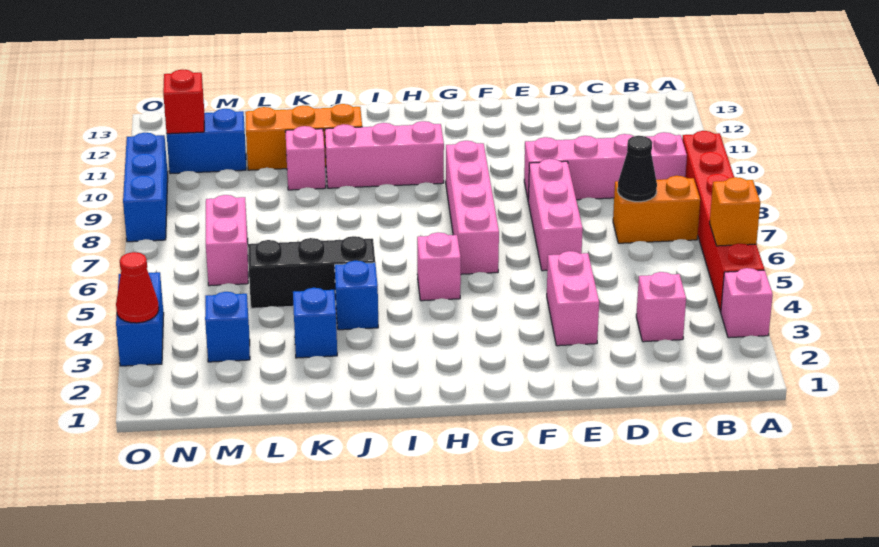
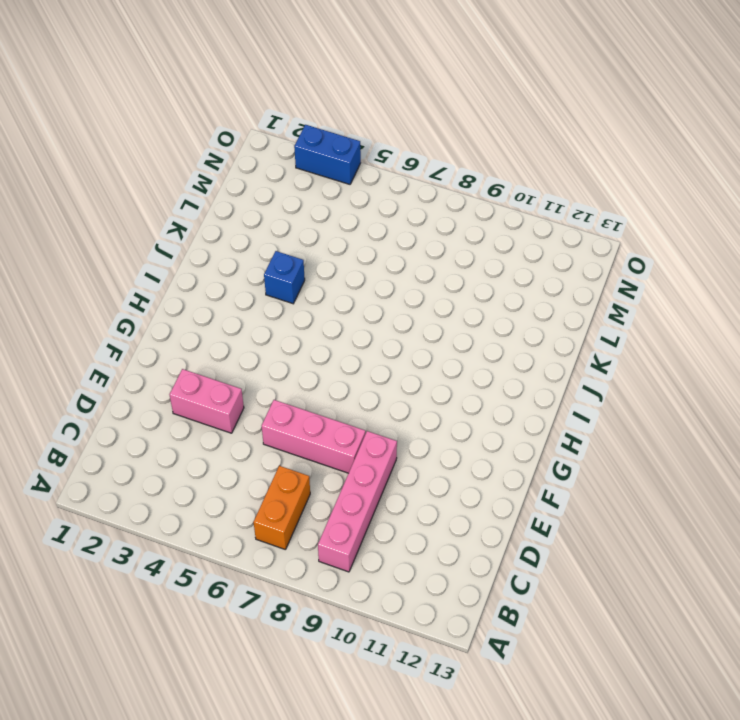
none -> pink 1x1 brick [721,268,773,338]
none -> red 1x6 brick [682,131,764,312]
none -> pink 1x1 brick [636,272,686,342]

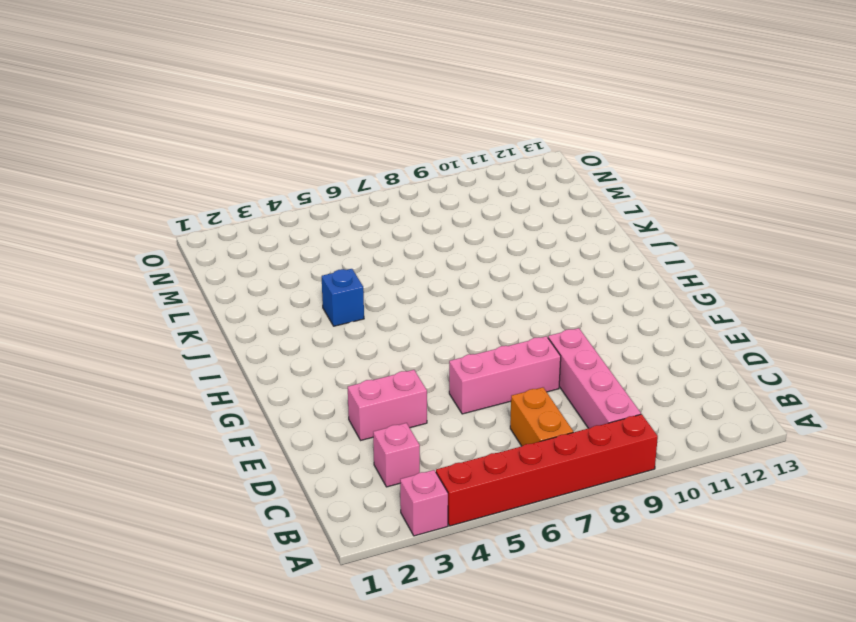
none -> pink 1x4 brick [446,141,499,274]
none -> pink 1x1 brick [417,233,461,301]
none -> pink 1x3 brick [325,121,444,188]

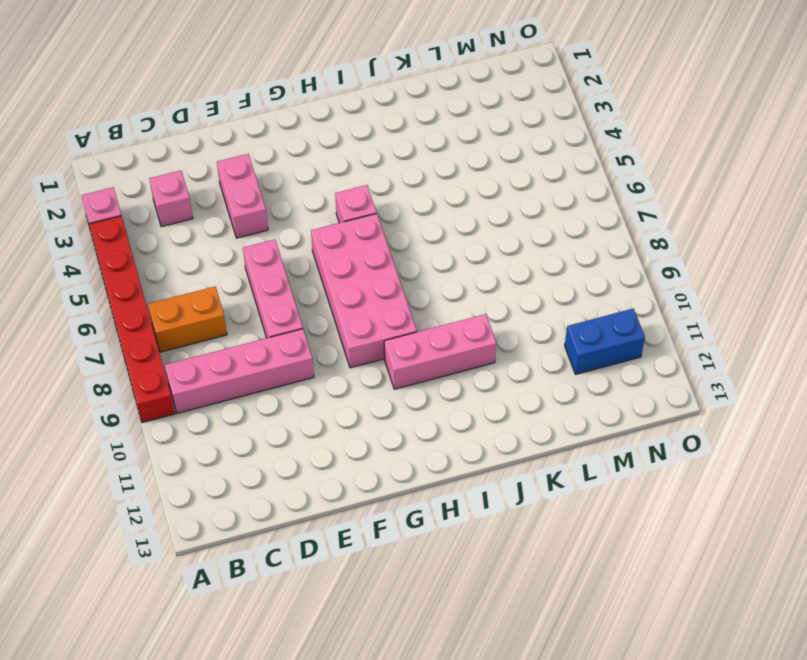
pink 2x4 brick [311,214,417,368] -> pink 1x4 brick [446,141,499,274]
none -> blue 1x1 brick [335,261,378,330]
none -> black 1x3 brick [248,236,375,308]
none -> orange 1x3 brick [245,104,362,170]

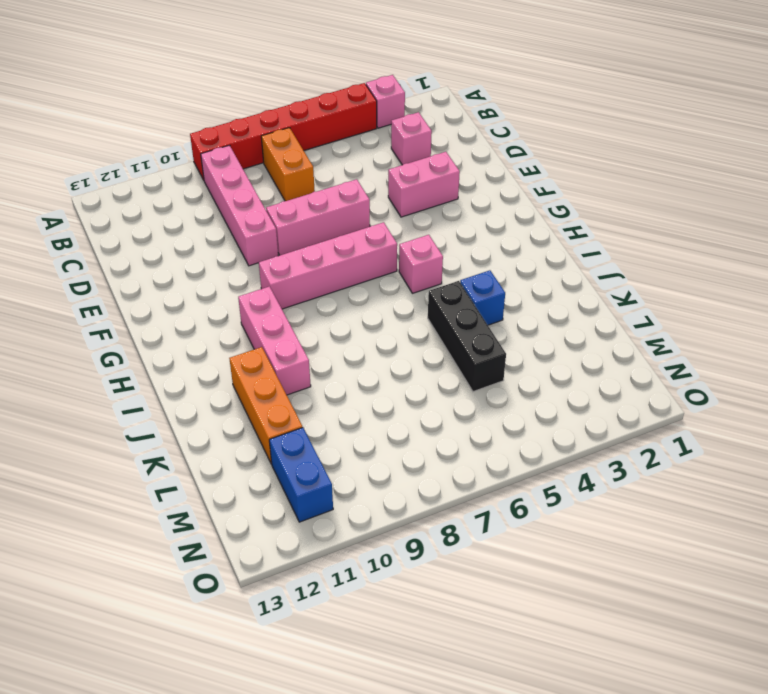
none -> blue 1x1 brick [293,288,337,358]
none -> pink 1x1 brick [285,126,326,190]
none -> blue 1x1 brick [205,292,250,362]

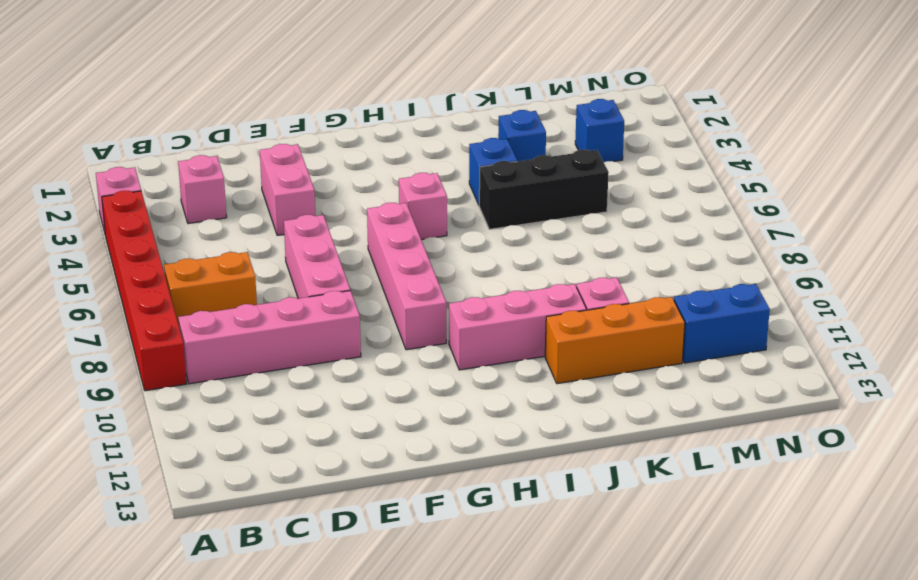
none -> pink 1x2 brick [206,195,248,286]
none -> blue 1x2 brick [116,272,164,366]
none -> blue 1x3 brick [123,133,168,242]

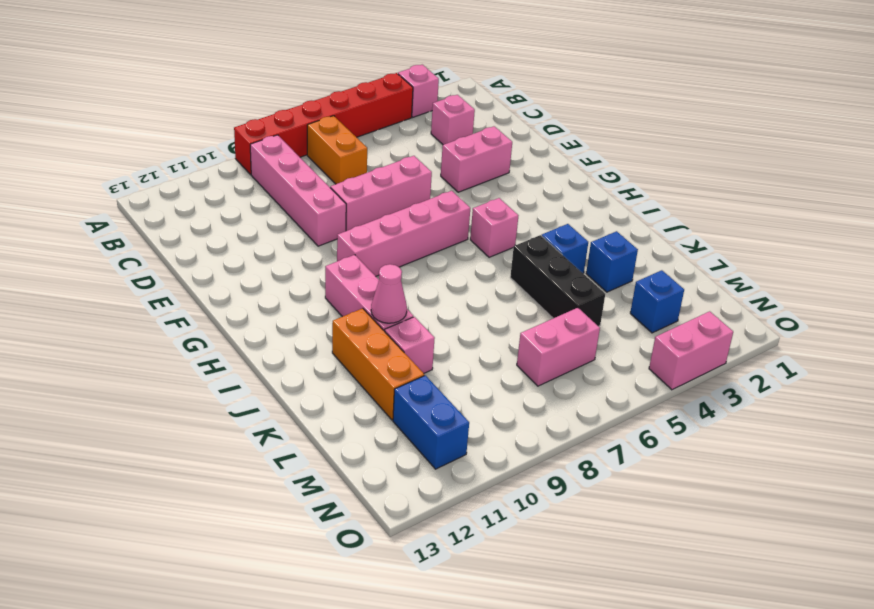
pink 1x1 cone [371,264,407,323] -> none
pink 1x2 brick [649,311,733,390] -> blue 1x2 brick [116,272,164,366]
none -> blue 1x3 brick [123,133,168,242]
none -> orange 1x1 brick [710,177,760,246]
none -> black 1x1 cone [618,136,657,202]

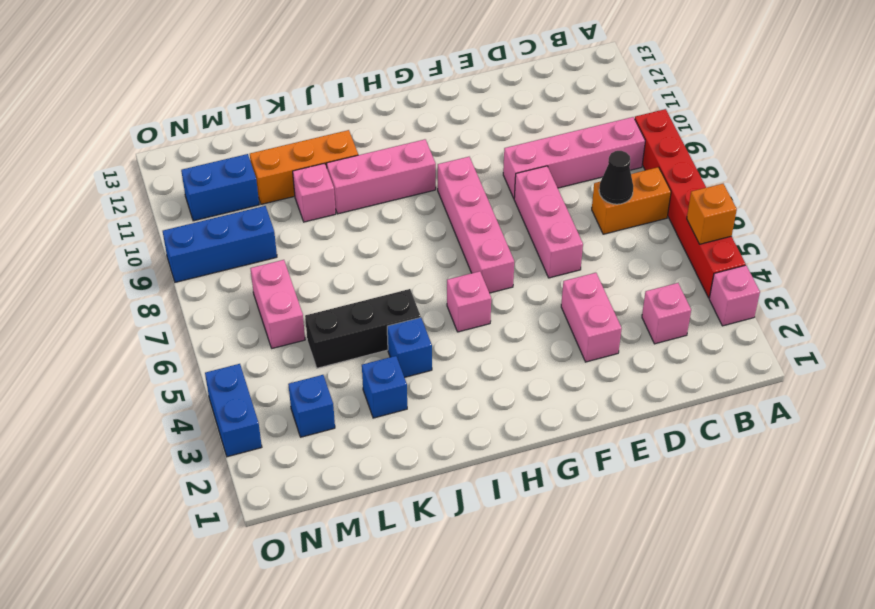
blue 1x3 brick [163,206,277,282] -> blue 1x3 brick turned to [123,133,168,242]
none -> red 1x1 brick [163,69,204,134]
none -> red 1x1 cone [116,252,159,323]

